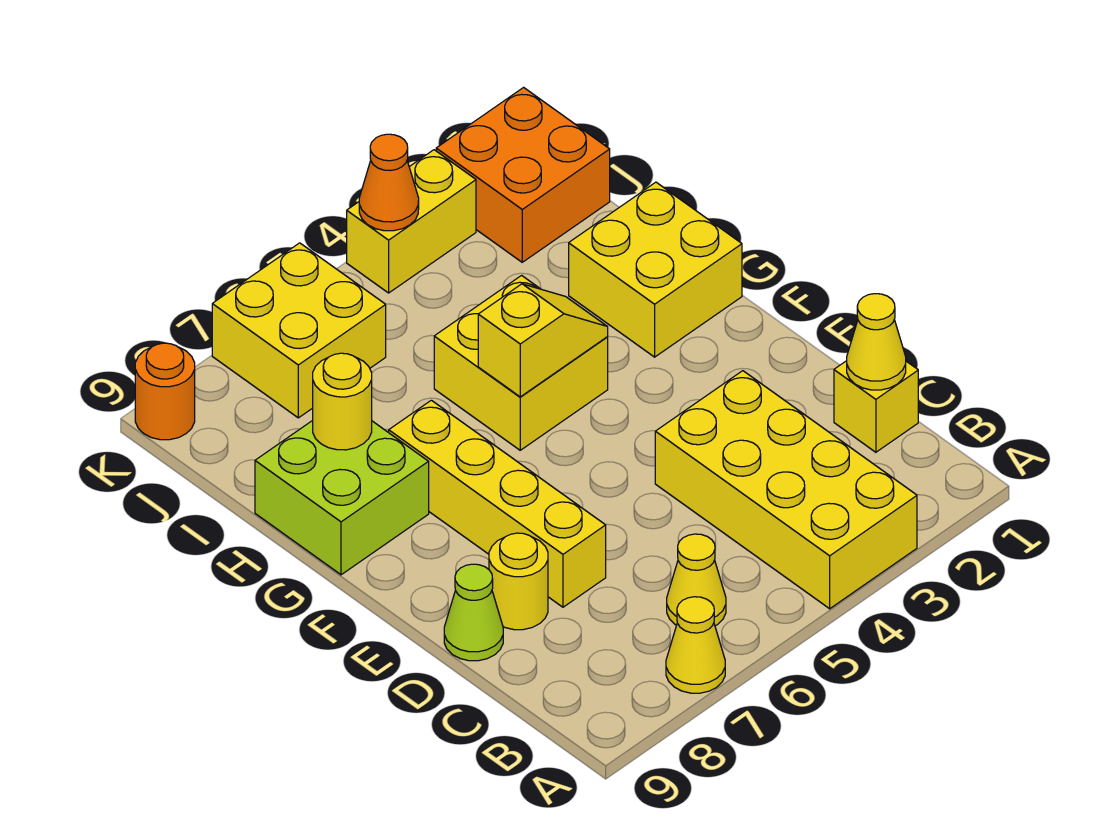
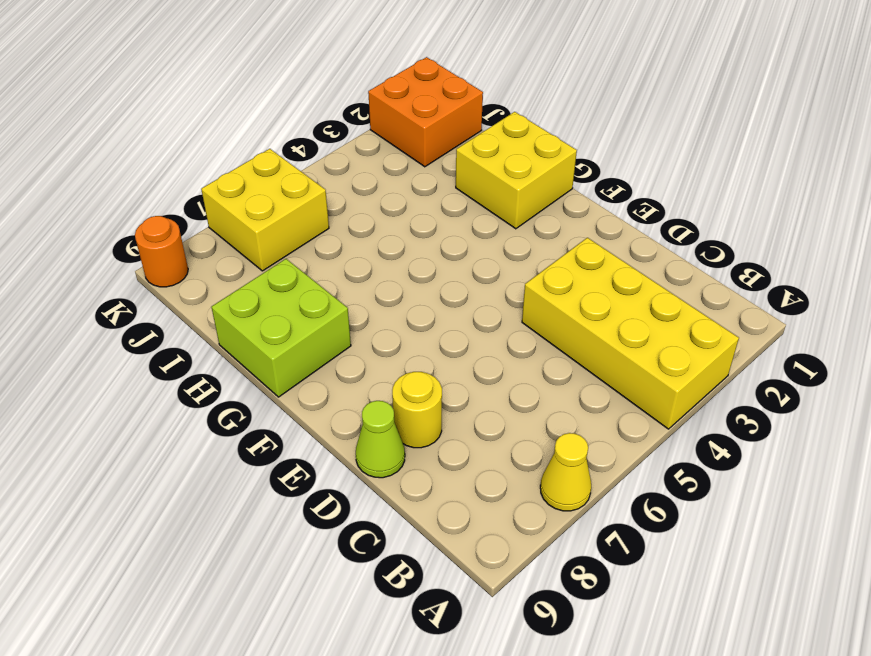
none -> yellow 1x1 cone [667,534,726,626]
none -> yellow 1x1 brick [834,361,918,452]
none -> yellow 1x4 brick [389,400,606,607]

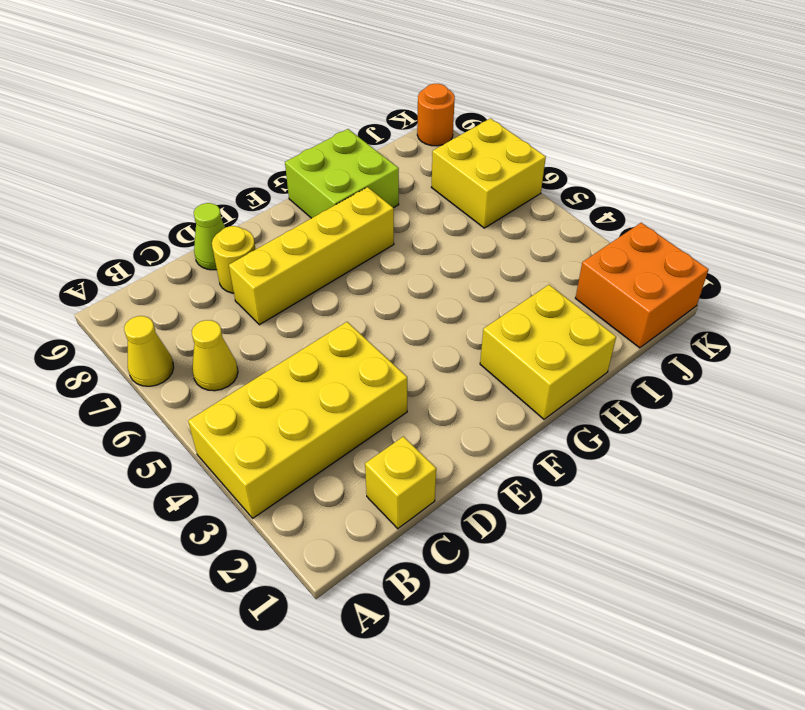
none -> yellow 2x2 brick [434,275,608,450]
none -> yellow 1x2 brick [347,150,476,293]
none -> yellow 1x1 cone [847,294,906,390]

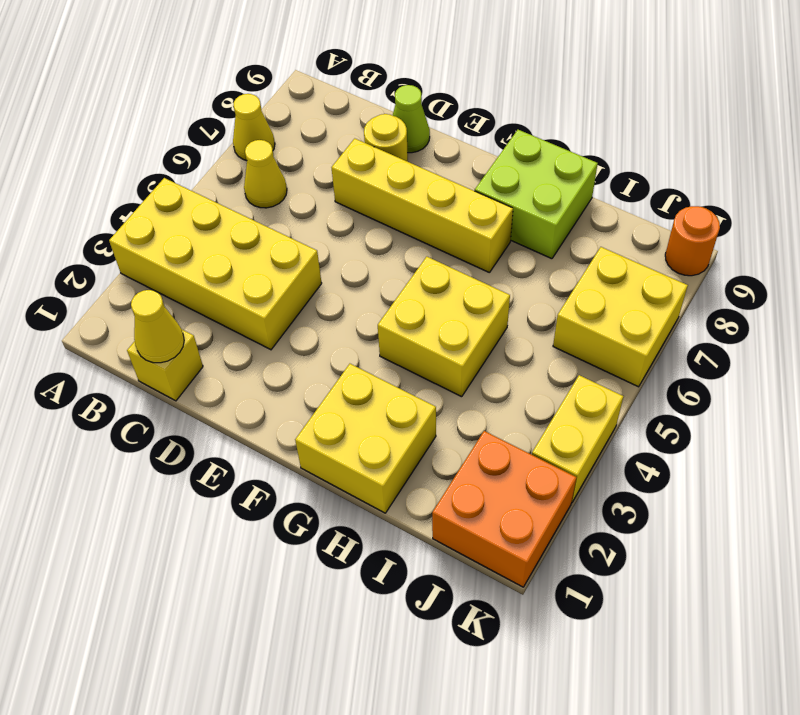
none -> yellow 1x2 slope [478,284,608,397]
none -> yellow 1x1 round brick [313,353,372,450]
none -> orange 1x1 cone [359,134,419,231]

